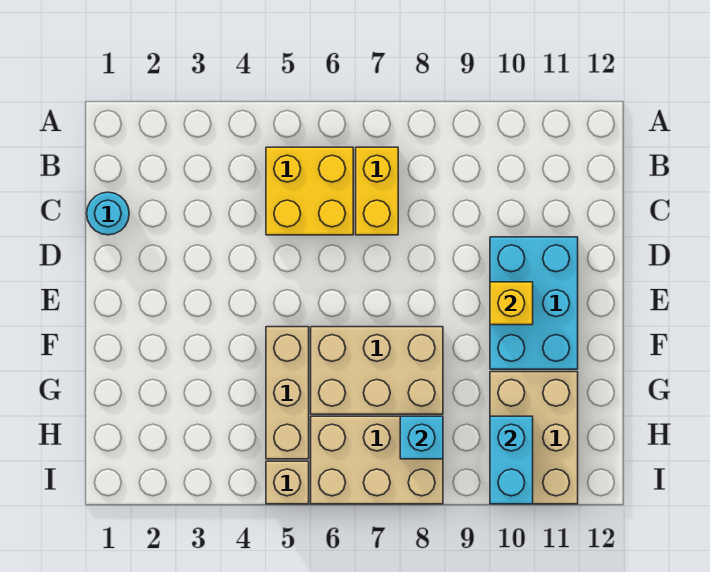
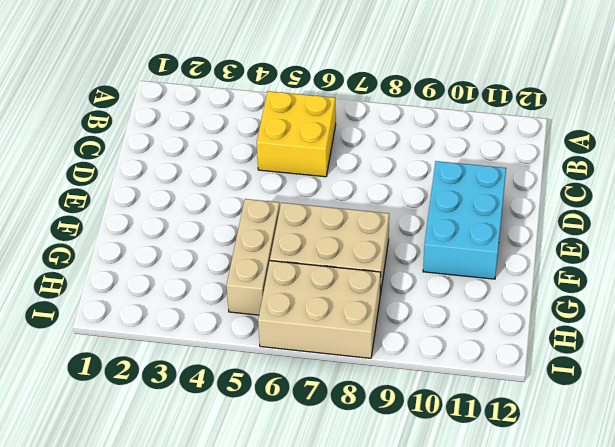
none -> yellow 1x2 brick [356,147,398,235]
none -> cyan 1x1 round brick [87,192,129,235]
none -> tan 2x3 brick [490,372,578,504]

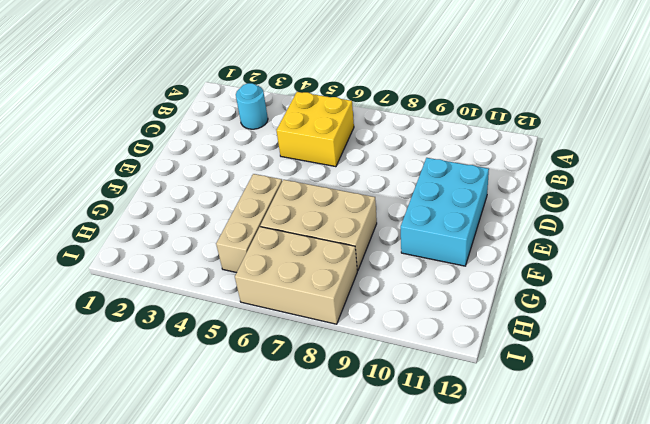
cyan 1x1 round brick [236,83,268,129] -> cyan 1x1 round brick moved to [87,192,129,235]
none -> yellow 1x2 brick [356,147,398,235]
none -> tan 2x3 brick [490,372,578,504]
none -> tan 1x1 brick [266,461,309,504]

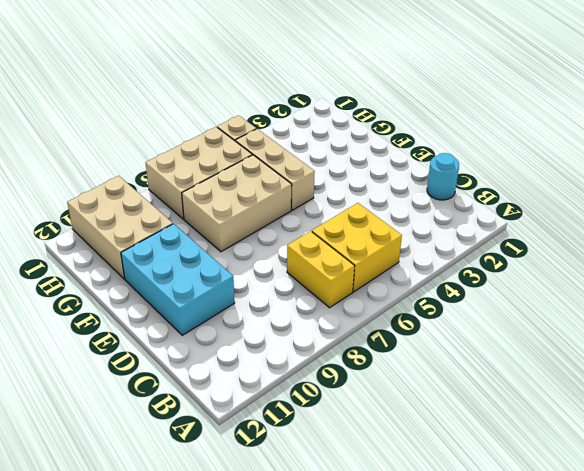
none -> yellow 1x1 brick [490,282,533,325]
none -> cyan 1x1 brick [400,416,443,459]
none -> cyan 1x2 brick [490,416,533,504]

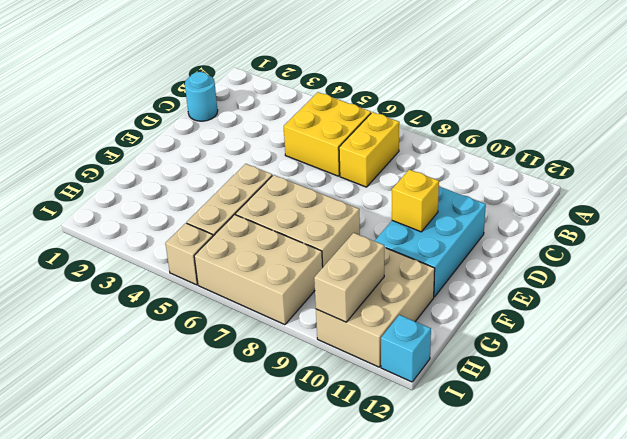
tan 1x2 brick [314,233,384,322] -> cyan 1x2 brick [490,416,533,504]
cyan 1x1 brick [381,315,431,382] -> cyan 1x1 brick moved to [400,416,443,459]

